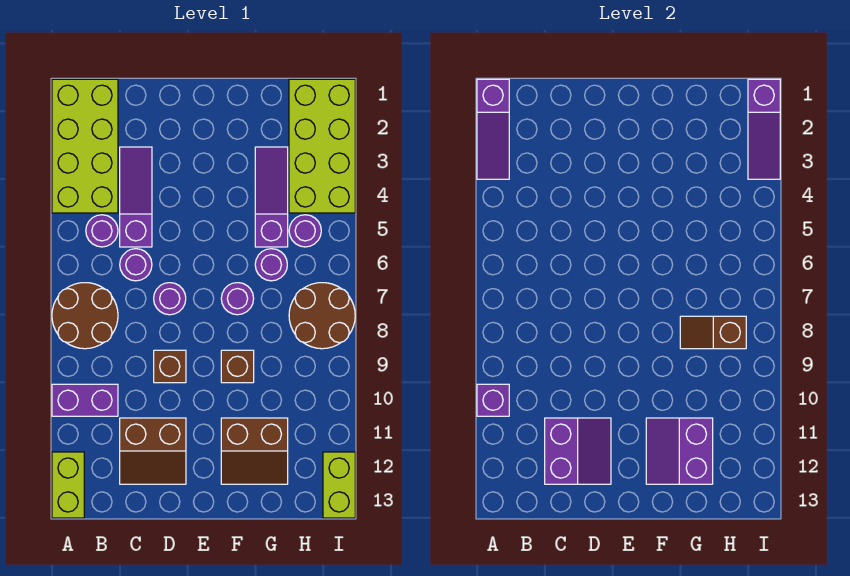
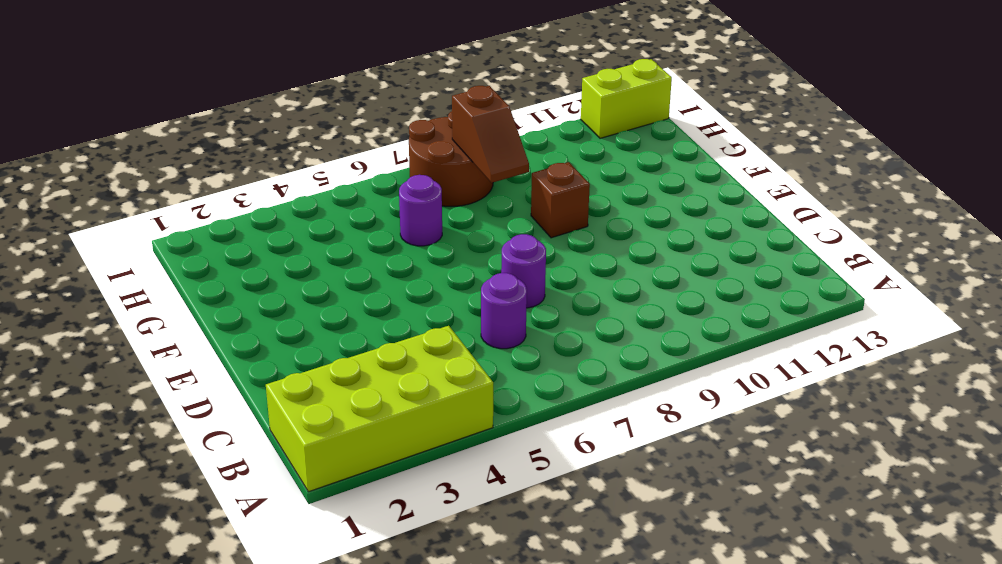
none -> brown 2x2 round brick [52,283,118,349]
none -> purple 1x2 brick [52,384,118,416]
none -> lime 1x2 brick [52,452,84,518]

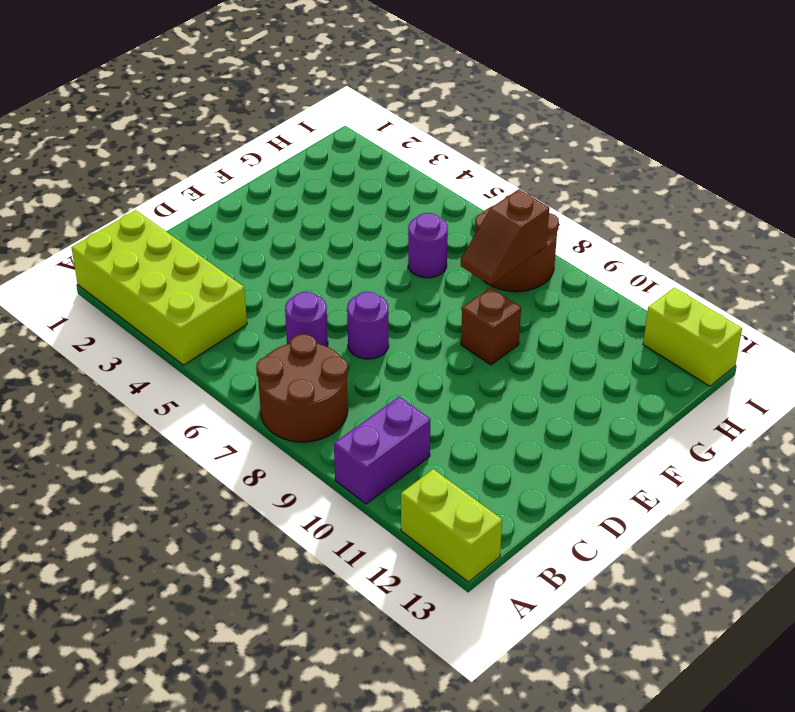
none -> purple 1x1 round brick [86,215,118,247]
none -> purple 1x3 slope [120,147,152,247]
none -> brown 2x2 slope [120,418,186,484]

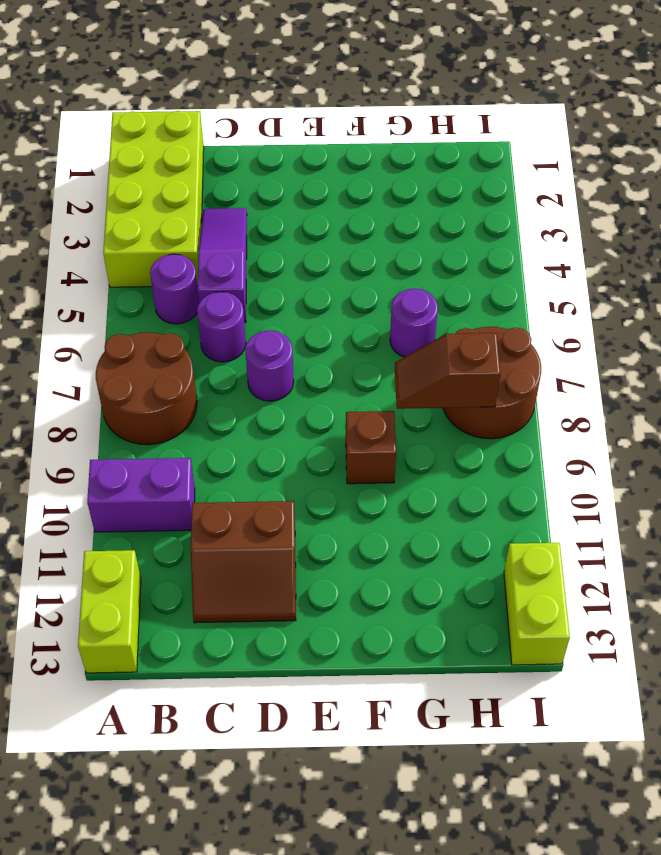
none -> brown 1x1 brick [154,350,186,383]
none -> purple 1x1 round brick [221,283,254,315]
none -> brown 2x2 slope [221,418,288,484]

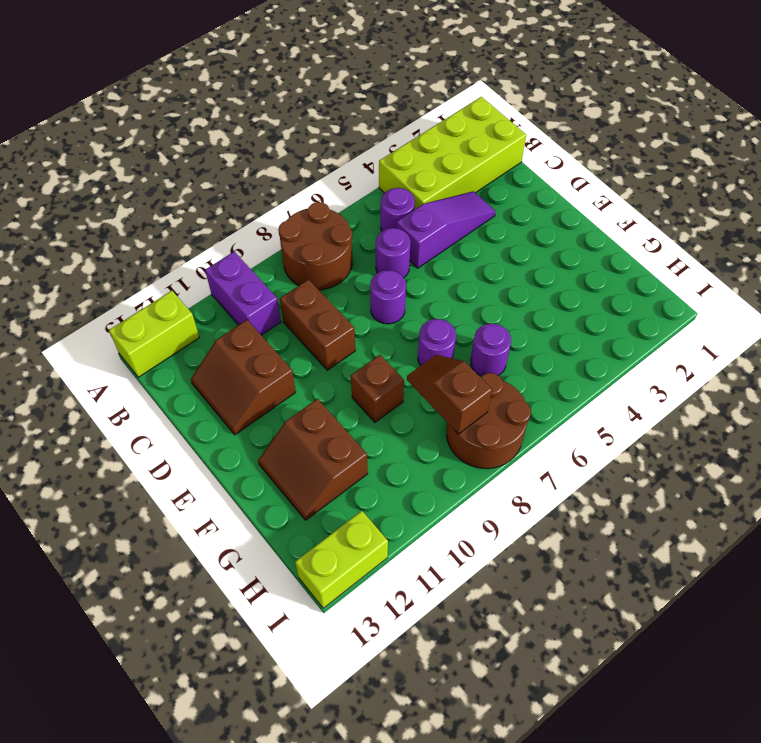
brown 1x2 brick [280,280,355,370] -> brown 1x1 brick [154,350,186,383]
none -> purple 1x3 slope [255,147,288,247]
none -> lime 2x4 brick [289,79,355,213]
none -> purple 1x1 round brick [289,215,321,247]

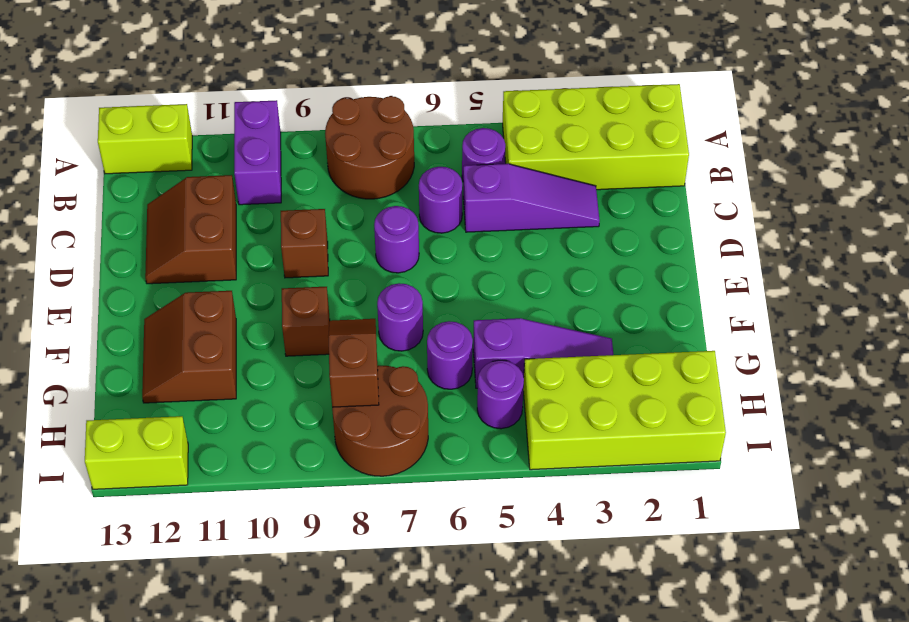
none -> purple 1x3 slope [477,79,509,179]
none -> purple 1x1 brick [477,384,509,416]
none -> purple 2x2 slope [545,418,611,484]

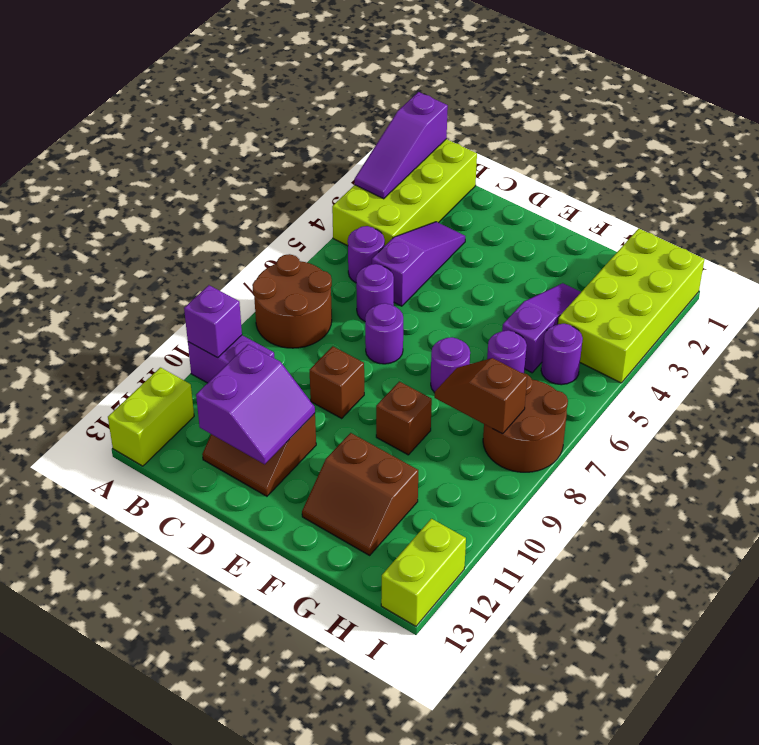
none -> purple 2x2 slope [646,418,713,484]
none -> purple 1x3 slope [748,79,780,179]

